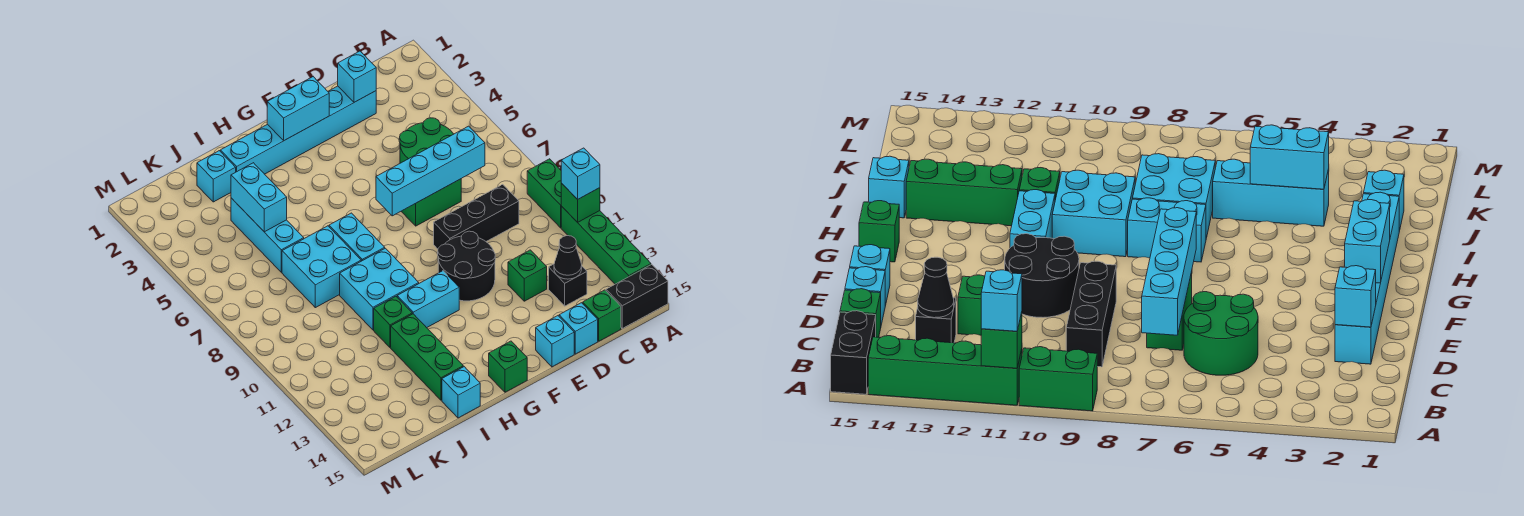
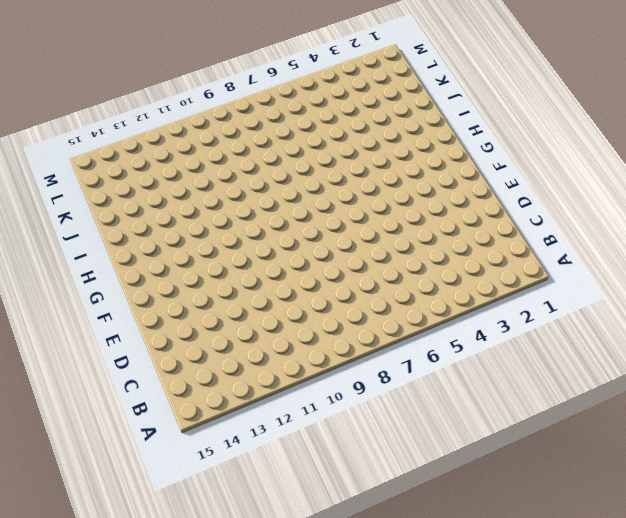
none -> green 1x2 brick [527,159,561,228]
none -> green 1x4 brick [561,206,651,284]
none -> black 1x2 brick [606,264,668,328]
none -> green 2x2 round brick [399,118,453,163]

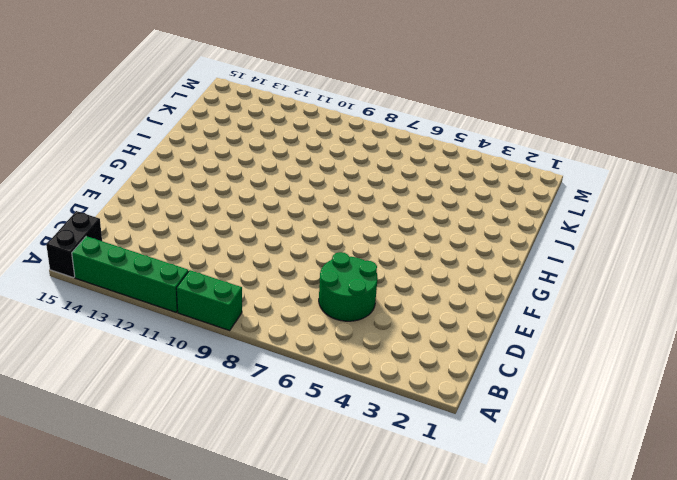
none -> black 1x3 brick [434,184,519,249]
none -> black 1x1 brick [549,264,587,306]
none -> green 1x1 brick [583,290,621,341]
none -> cyan 1x6 brick [220,86,376,174]

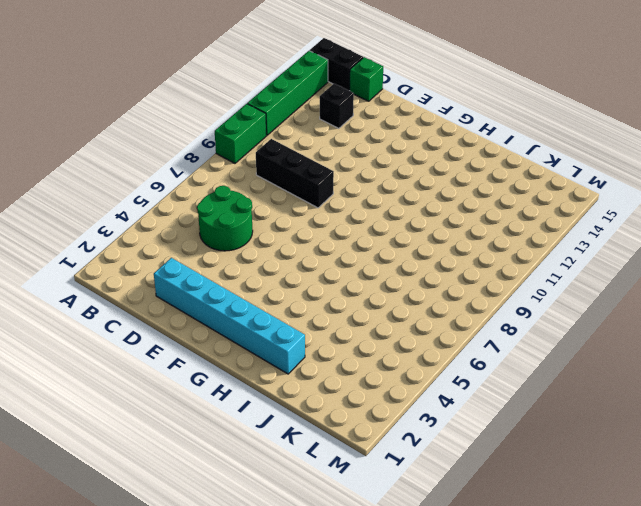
none -> green 1x2 brick [401,179,461,226]
none -> green 1x1 brick [508,250,547,301]
none -> cyan 1x1 brick [559,303,598,354]
none -> black 2x2 round brick [438,231,495,301]

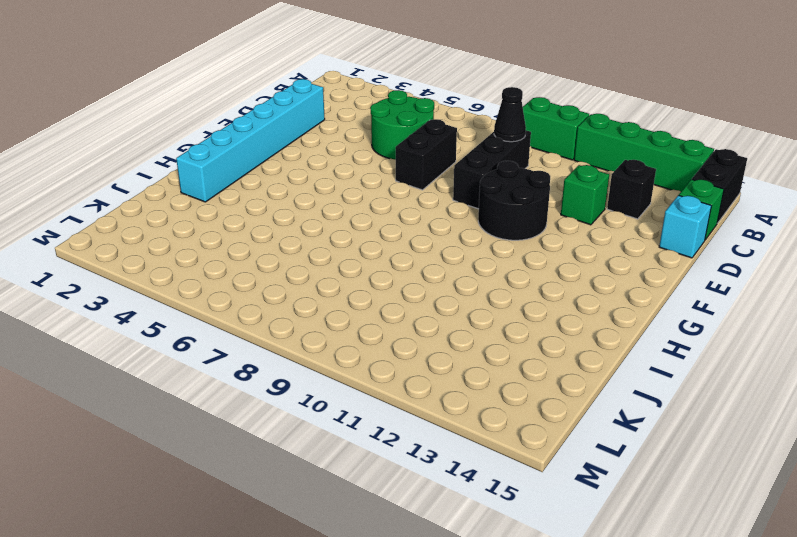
black 1x1 cone [494,87,526,142] -> black 1x1 cone moved to [554,236,582,279]
black 1x2 brick [396,119,457,190] -> green 1x2 brick [401,179,461,226]
none -> cyan 1x1 brick [536,316,574,367]
none -> cyan 1x2 brick [397,271,459,328]
none -> green 1x1 brick [489,341,527,392]
none -> cyan 1x2 brick [329,213,385,261]

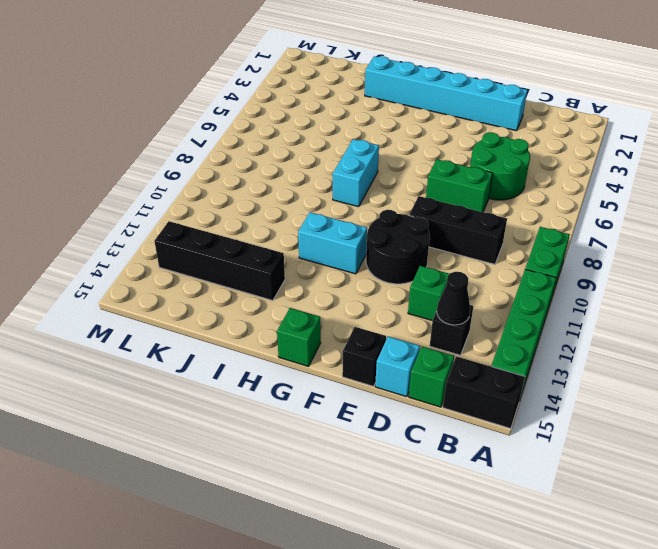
black 1x1 brick [342,327,386,386] -> cyan 1x1 brick [536,316,574,367]
black 1x4 brick [154,221,285,301] -> green 1x3 brick [391,314,463,400]
none -> cyan 2x2 brick [340,248,419,330]
none -> cyan 2x2 brick [282,226,361,308]
none -> green 1x1 brick [374,296,412,347]
none -> cyan 1x1 brick [442,367,480,418]

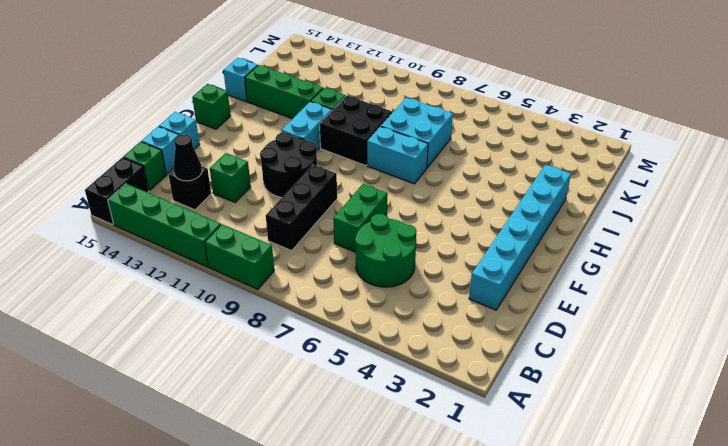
black 2x2 brick [320,96,392,166] -> cyan 2x2 brick [340,248,419,330]
none -> cyan 1x1 brick [197,151,236,202]
none -> cyan 1x3 brick [231,198,304,272]
none -> green 1x1 brick [561,183,600,222]
none -> cyan 1x4 brick [376,126,485,216]

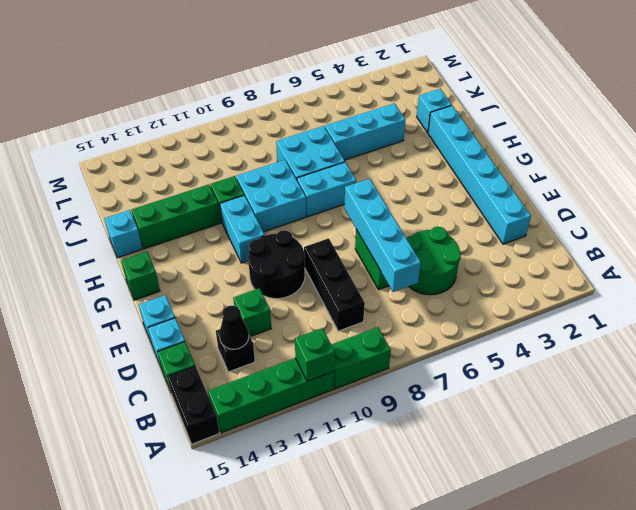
none -> cyan 1x1 brick [338,51,376,102]
none -> cyan 1x2 brick [267,77,329,140]
none -> cyan 1x2 brick [231,163,287,232]
none -> cyan 1x1 brick [561,148,600,199]

